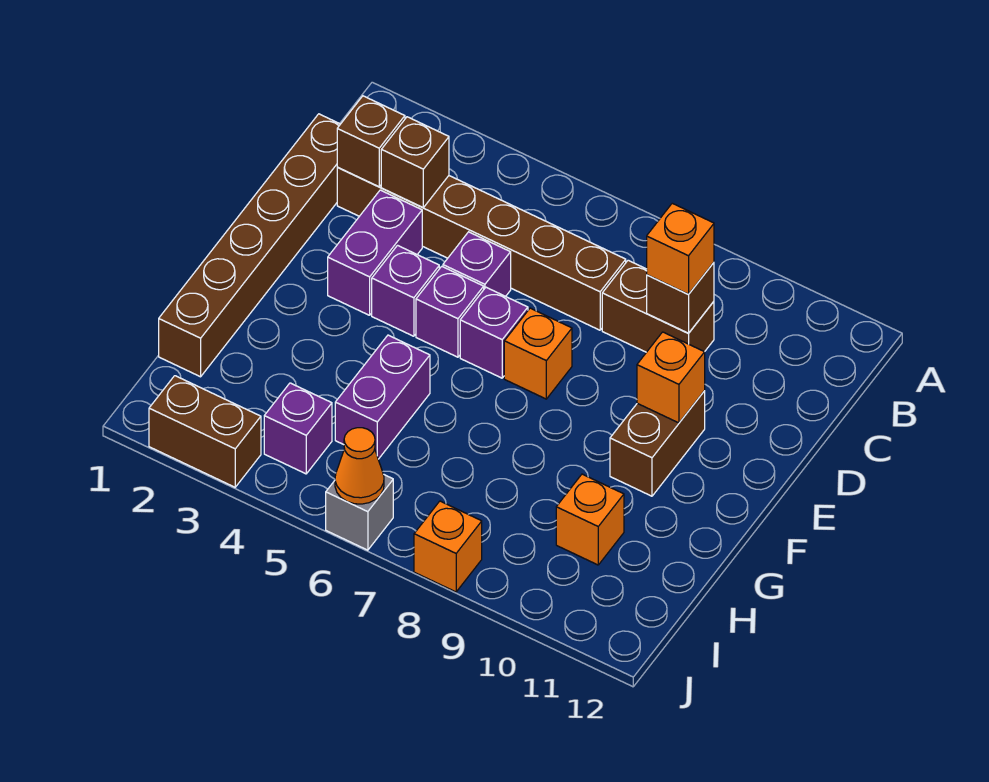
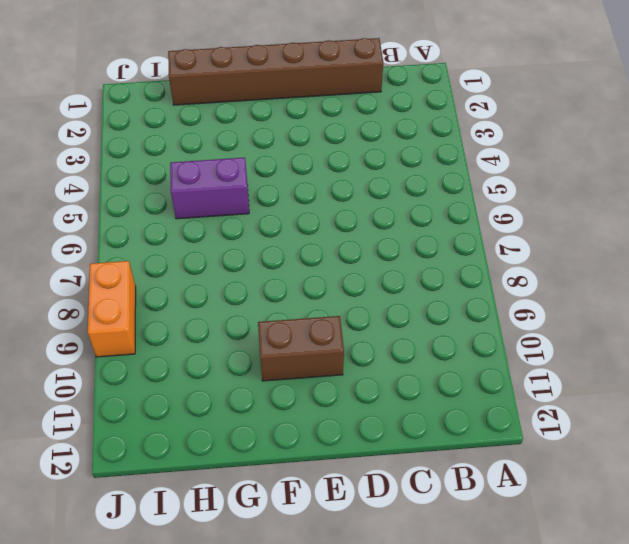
orange 1x2 brick [88,261,136,357] -> orange 1x1 brick [414,501,482,592]
none -> brown 1x6 brick [337,167,626,330]
none -> brown 1x2 brick [602,260,714,352]
none -> purple 1x2 brick [328,190,422,315]

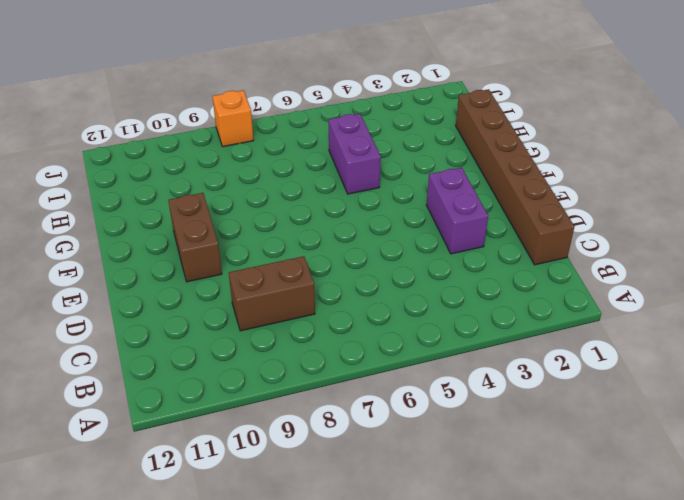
none -> brown 1x6 brick [337,167,626,330]
none -> purple 1x1 brick [443,232,511,296]
none -> purple 1x1 brick [372,245,439,336]

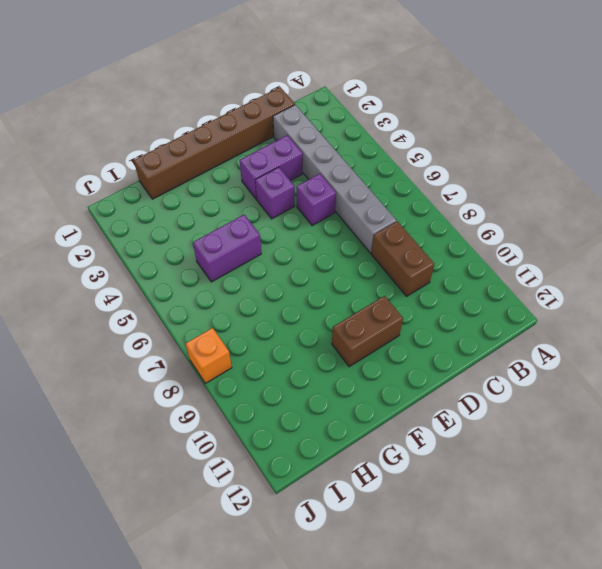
grey 1x6 brick [273,105,396,253] -> brown 1x6 brick [337,167,626,330]
none -> purple 1x1 brick [416,266,484,357]
none -> purple 1x1 brick [460,287,528,378]
none -> orange 1x1 brick [504,308,572,399]

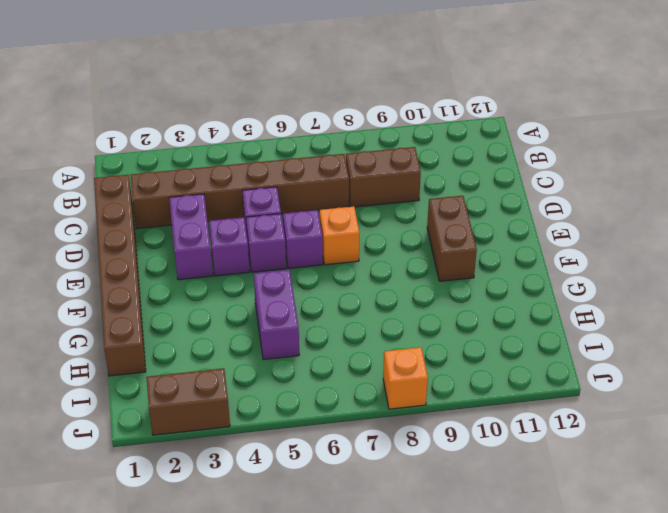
none -> orange 1x1 brick [556,474,624,565]
none -> purple 1x1 brick [264,383,332,474]
none -> grey 1x1 brick [326,474,393,550]

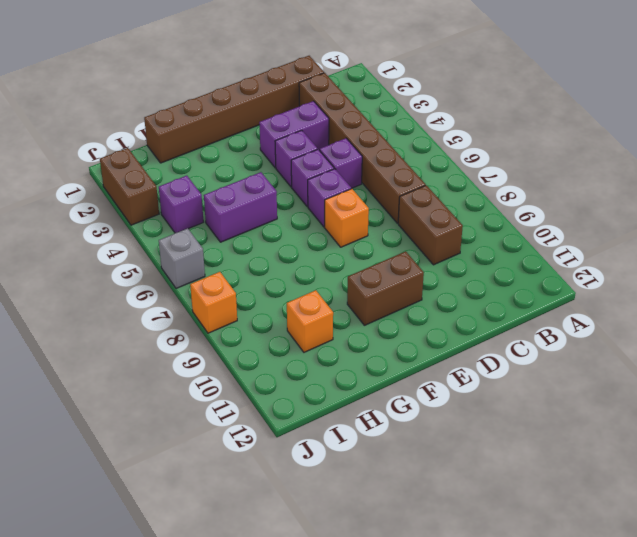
none -> brown 1x1 brick [337,96,405,187]
none -> brown 1x1 brick [381,117,449,208]
none -> brown 1x1 brick [647,263,714,333]

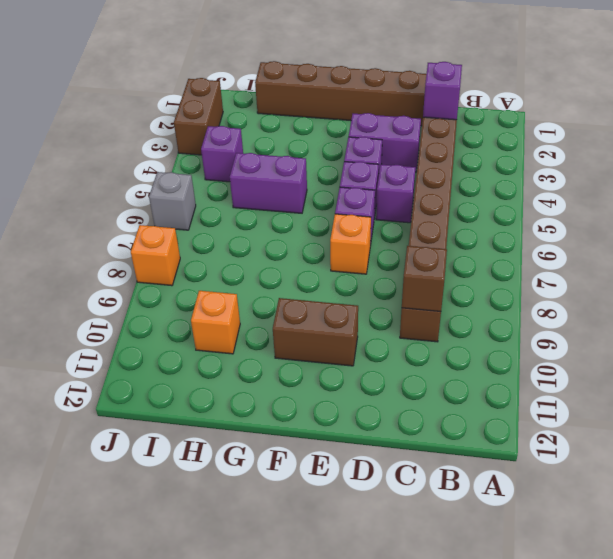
purple 1x1 brick [423,62,462,120] -> brown 1x1 brick [337,96,405,187]
none -> brown 1x1 brick [381,117,449,208]
none -> orange 1x1 brick [637,332,705,423]
none -> orange 1x1 cone [335,428,384,504]

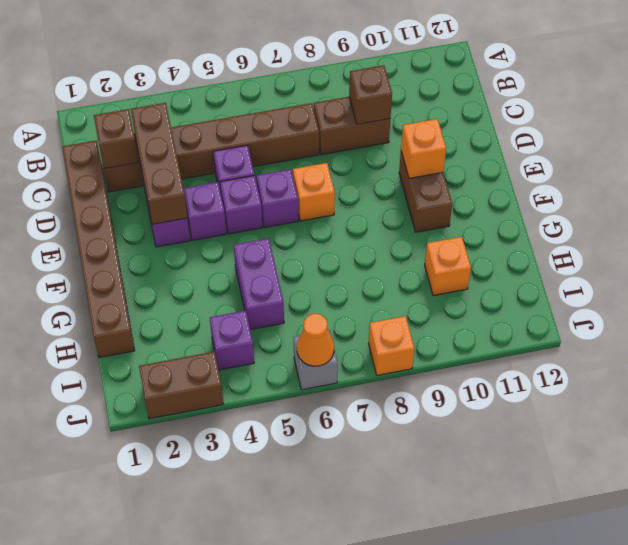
brown 1x3 brick [131,103,187,224] -> brown 1x1 brick [381,117,449,208]
none -> orange 1x1 brick [647,203,714,294]

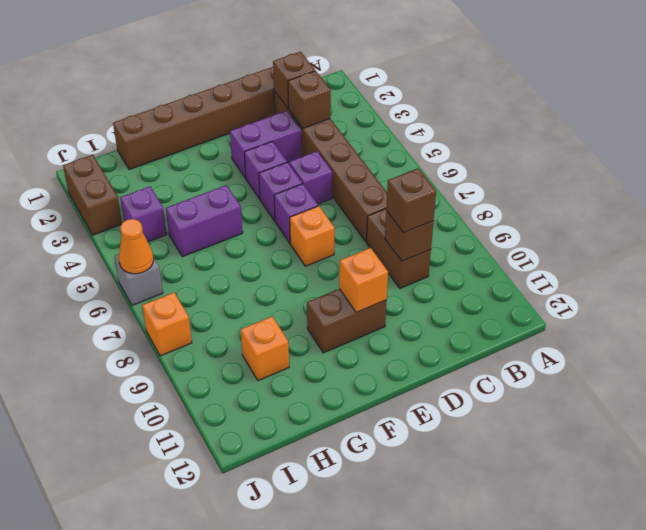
brown 1x1 brick [386,169,436,233] -> orange 1x1 brick [647,203,714,294]

